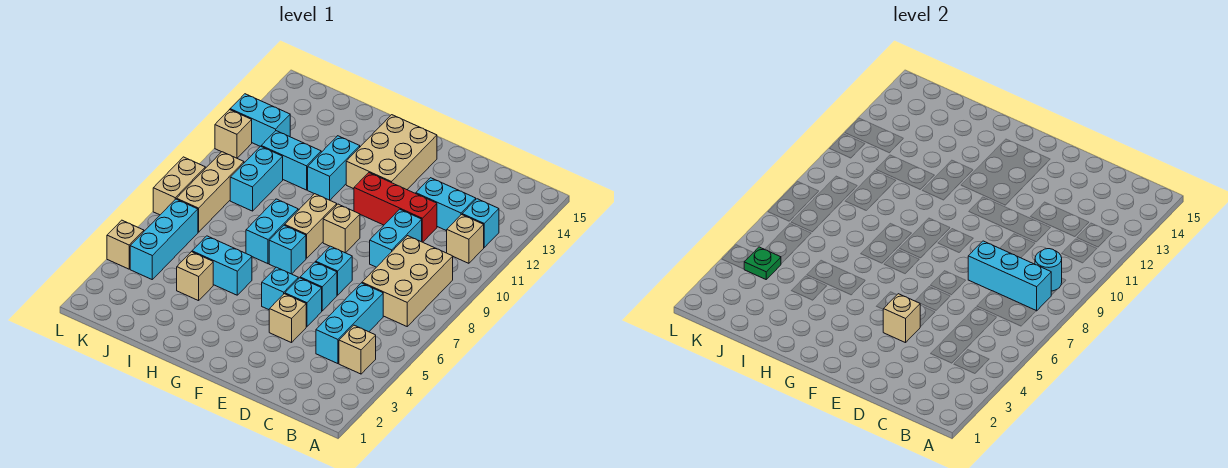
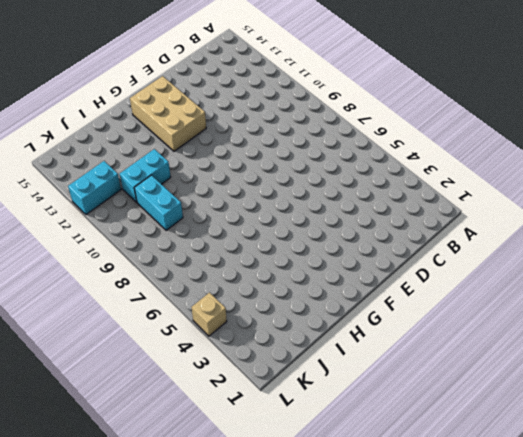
none -> tan 1x1 brick [339,325,376,374]
none -> tan 2x3 brick [362,236,453,326]
none -> tan 1x1 brick [447,215,484,263]
none -> cyan 1x1 brick [462,199,499,247]

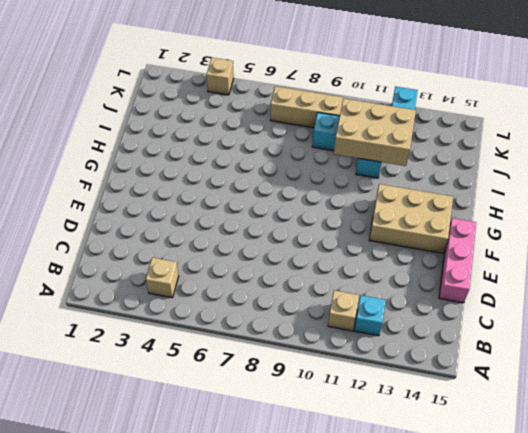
pink 1x3 brick [439,218,476,303] -> none
tan 2x3 brick [334,99,416,166] -> tan 2x3 brick moved to [362,236,453,326]
none -> cyan 1x3 brick [316,283,383,364]
none -> cyan 1x2 brick [416,178,476,231]
none -> cyan 1x2 brick [370,209,422,267]
none -> red 1x3 brick [354,173,437,242]

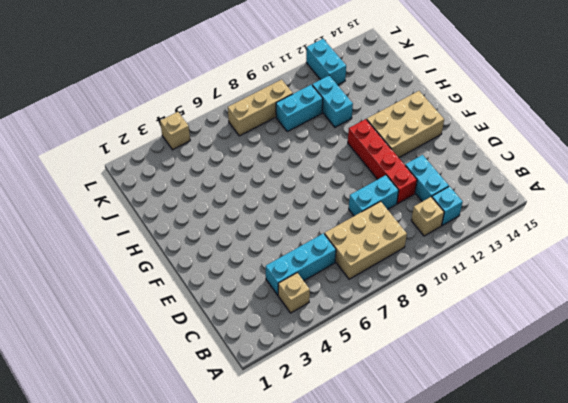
red 1x4 brick [348,119,417,204] -> red 1x3 brick [354,173,437,242]
none -> tan 1x1 brick [269,294,306,343]
none -> cyan 1x1 brick [285,278,322,327]
none -> cyan 1x1 brick [300,262,337,311]
none -> cyan 1x1 brick [316,246,352,295]

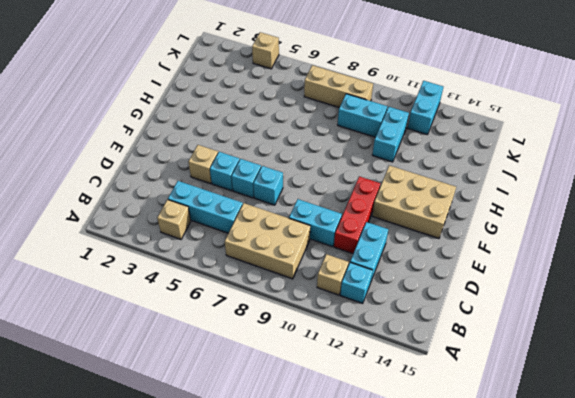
none -> cyan 1x1 brick [262,267,298,310]
none -> tan 1x1 brick [323,204,360,253]
none -> cyan 1x1 brick [269,225,306,274]
none -> tan 1x2 brick [285,194,337,258]

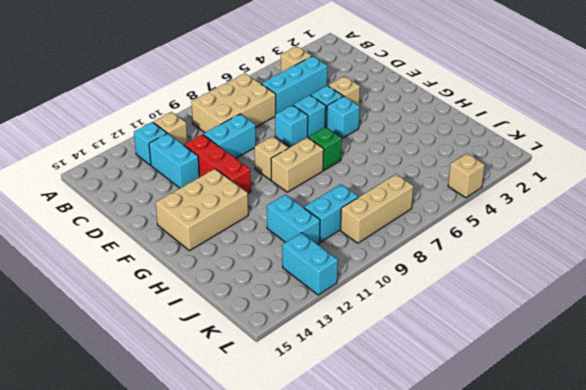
green 1x1 brick [308,127,342,170] -> cyan 1x1 brick [269,225,306,274]
none -> cyan 1x2 brick [192,236,252,295]
none -> cyan 1x2 brick [246,199,298,264]
none -> cyan 1x2 brick [308,136,360,200]
none -> tan 1x1 brick [177,252,213,301]

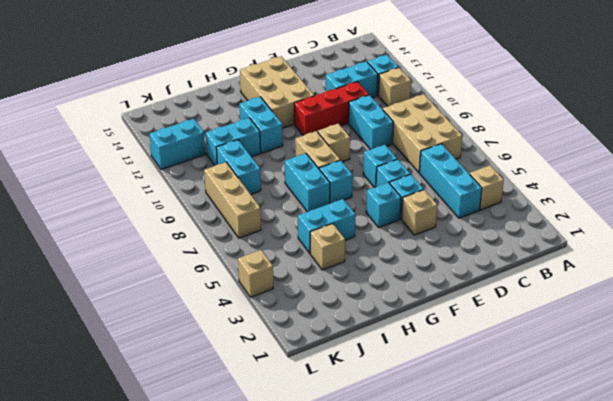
none -> cyan 1x3 brick [130,199,198,279]
none -> tan 1x2 brick [153,157,205,215]
none -> tan 1x1 brick [215,110,252,158]
none -> cyan 1x3 brick [968,241,1051,311]

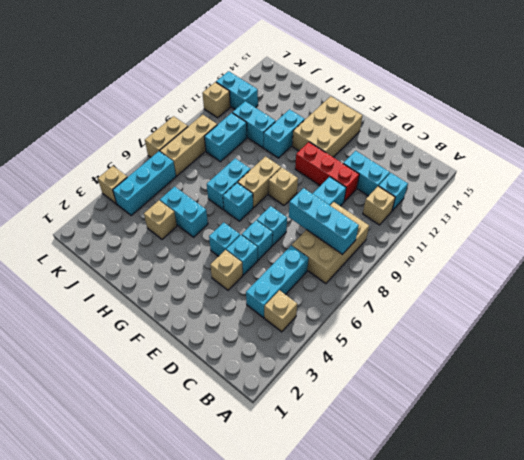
none -> cyan 1x1 round brick [1035,249,1062,291]
none -> tan 1x1 brick [883,294,920,343]
none -> green 1x1 plate [744,247,781,279]

